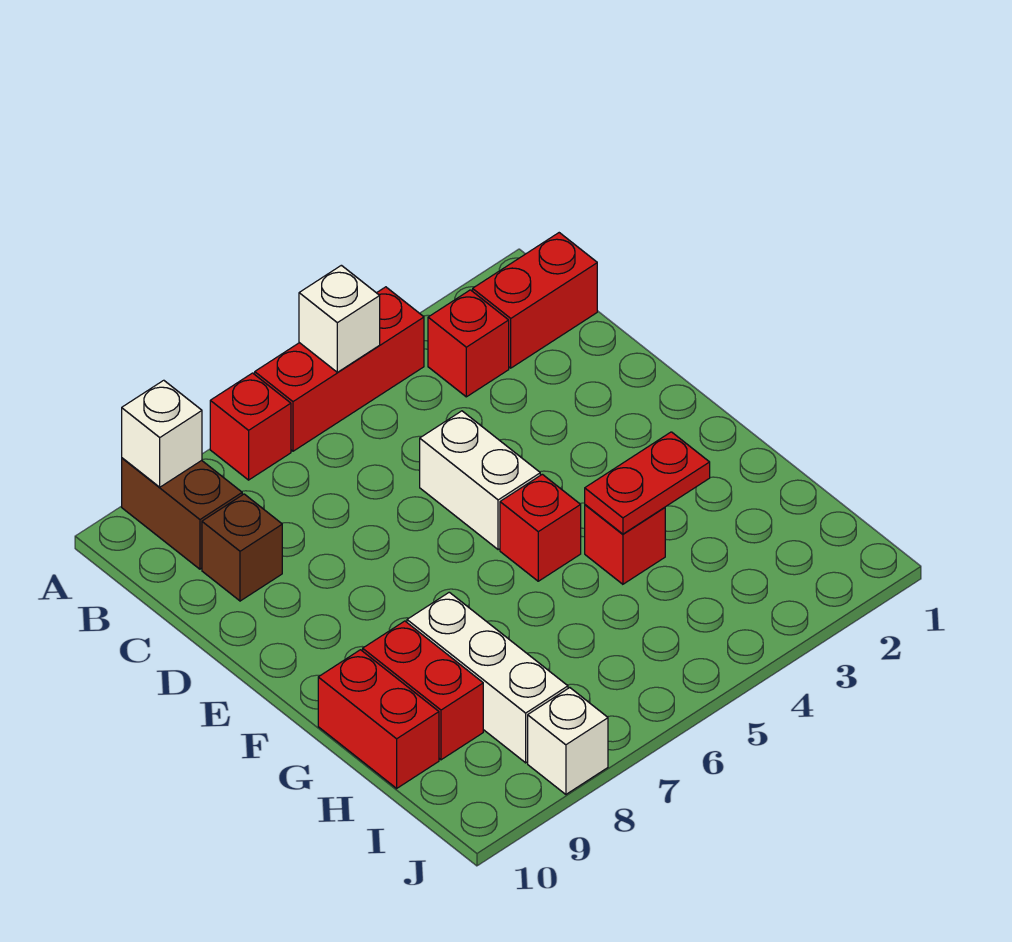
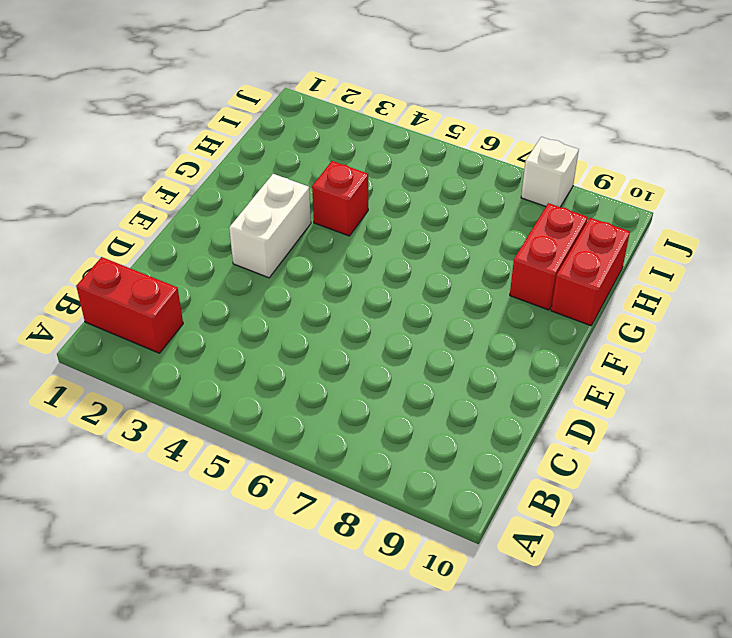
white 1x2 brick [229,174,311,278] -> white 1x2 brick moved to [420,411,540,550]
none -> red 1x3 brick [255,287,424,451]
none -> red 1x1 brick [210,373,291,480]
none -> brown 1x2 brick [122,458,242,569]

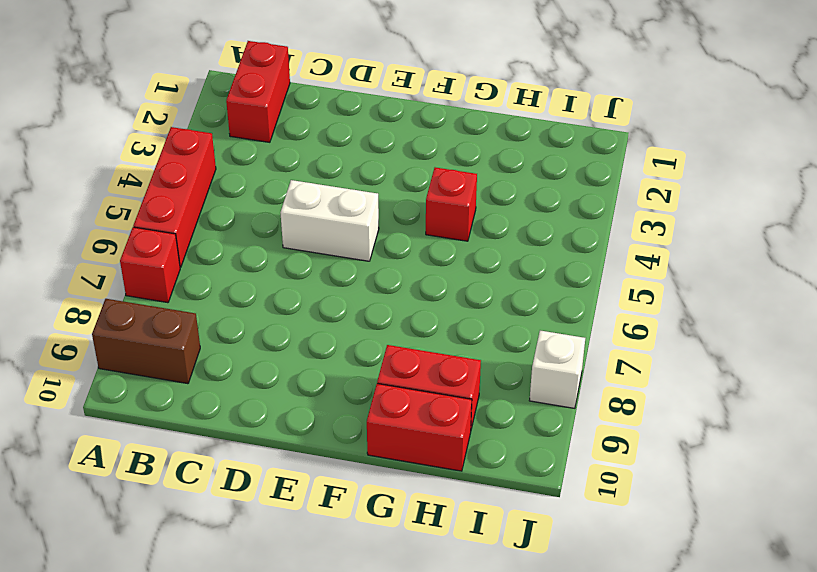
none -> red 1x1 brick [428,290,509,397]
none -> brown 1x1 brick [202,494,282,601]
none -> red 1x1 brick [500,474,581,581]

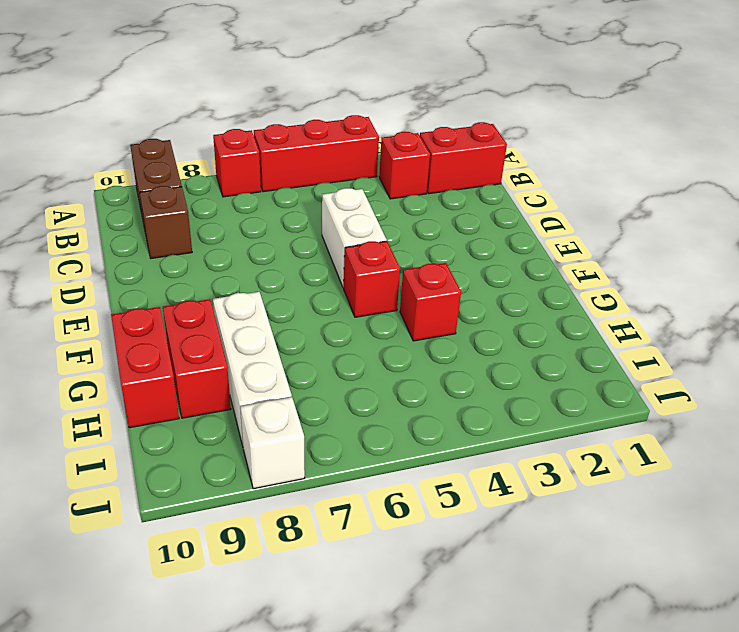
none -> white 1x1 brick [299,265,380,372]
none -> white 1x1 brick [122,380,202,487]
none -> red 1x2 plate [585,432,710,534]

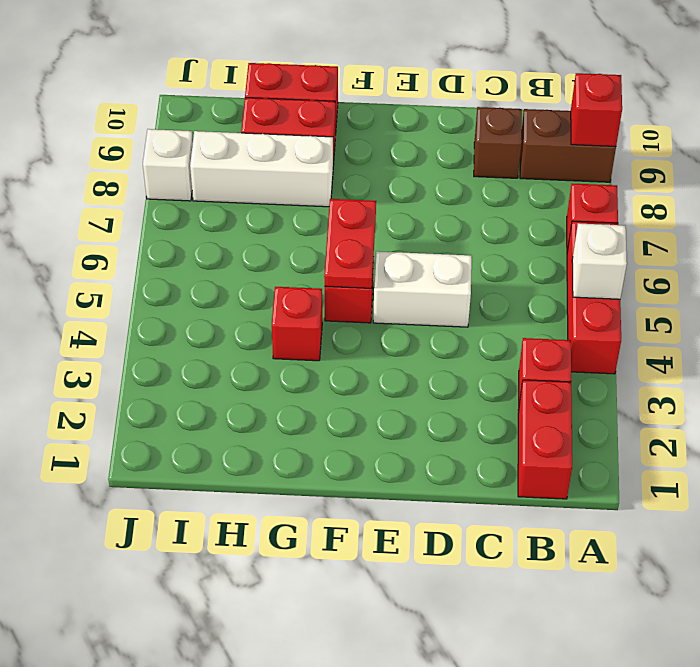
red 1x1 brick [571,73,622,146] -> white 1x1 brick [122,380,202,487]
red 1x2 plate [324,199,376,288] -> red 1x2 plate moved to [585,432,710,534]

